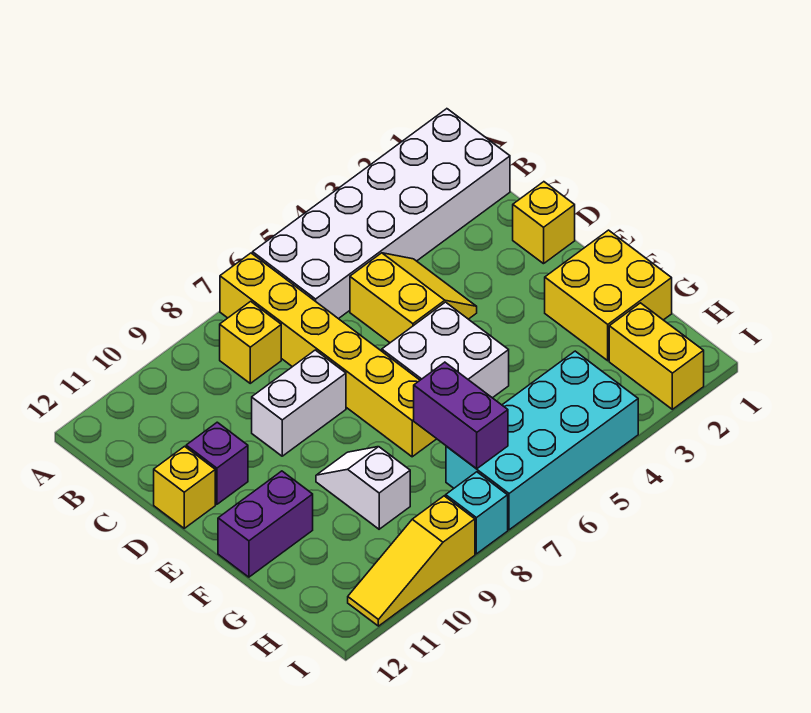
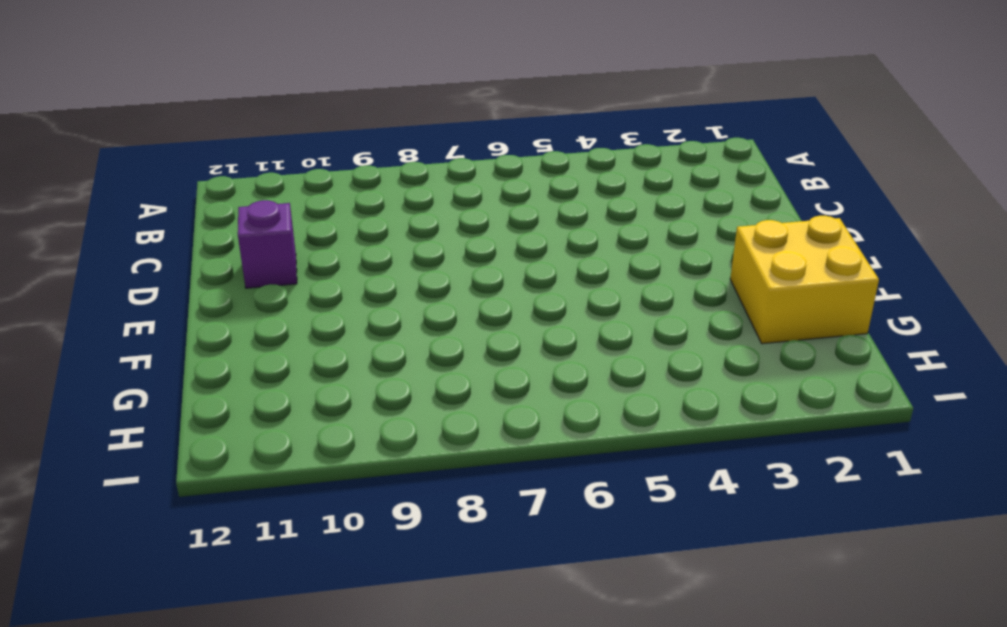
none -> white 2x6 brick [253,109,510,319]
none -> yellow 1x6 brick [220,253,436,457]
none -> yellow 1x1 brick [220,301,281,383]

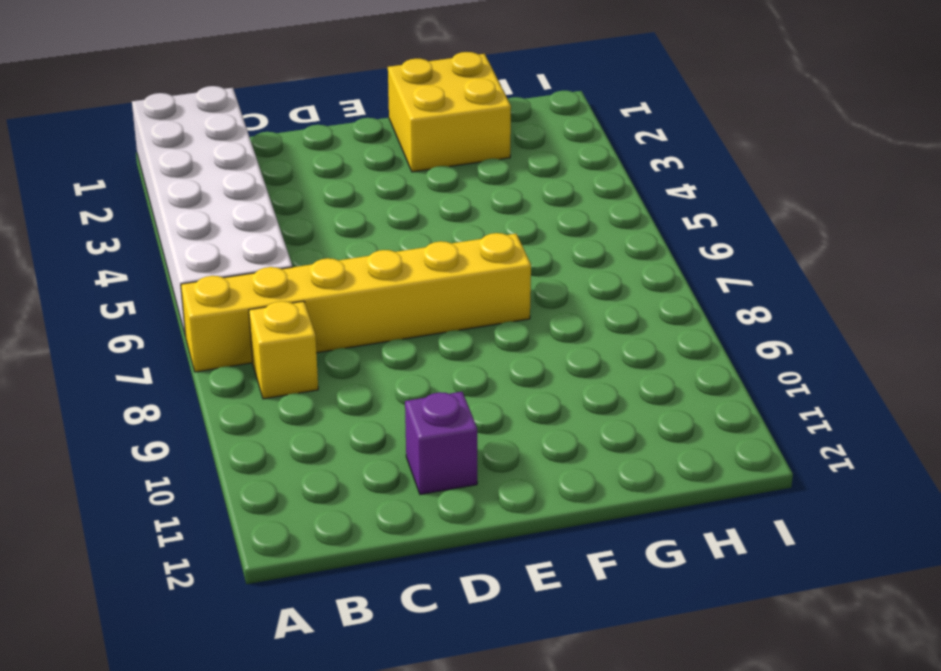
none -> yellow 2x2 slope [350,253,477,343]
none -> yellow 1x1 brick [513,182,575,264]
none -> white 1x2 brick [252,350,346,456]

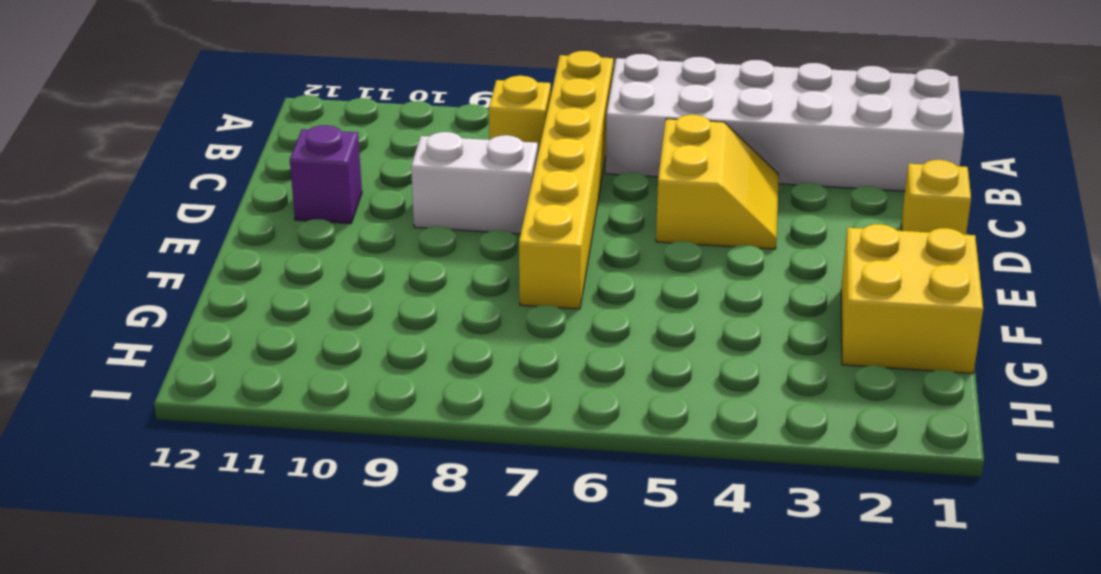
none -> yellow 1x1 brick [154,446,215,528]
none -> white 2x2 brick [382,302,509,398]
none -> white 1x2 slope [316,447,410,529]

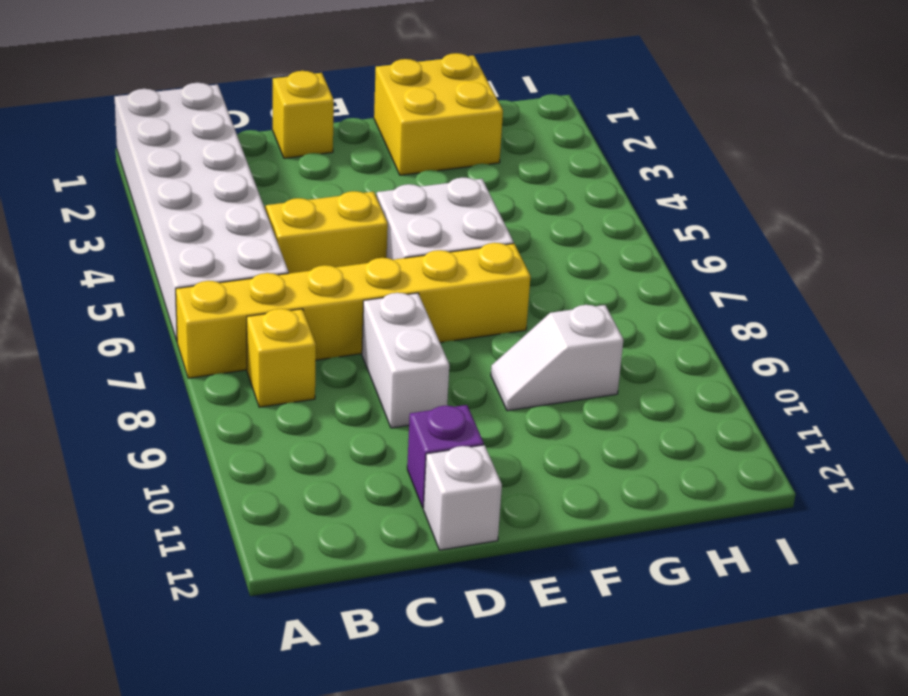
white 1x1 brick [423,445,502,550] -> yellow 1x1 brick [154,446,215,528]
none -> purple 1x2 brick [218,471,313,577]
none -> yellow 1x2 brick [609,303,704,409]
none -> cyan 2x4 brick [446,351,638,530]

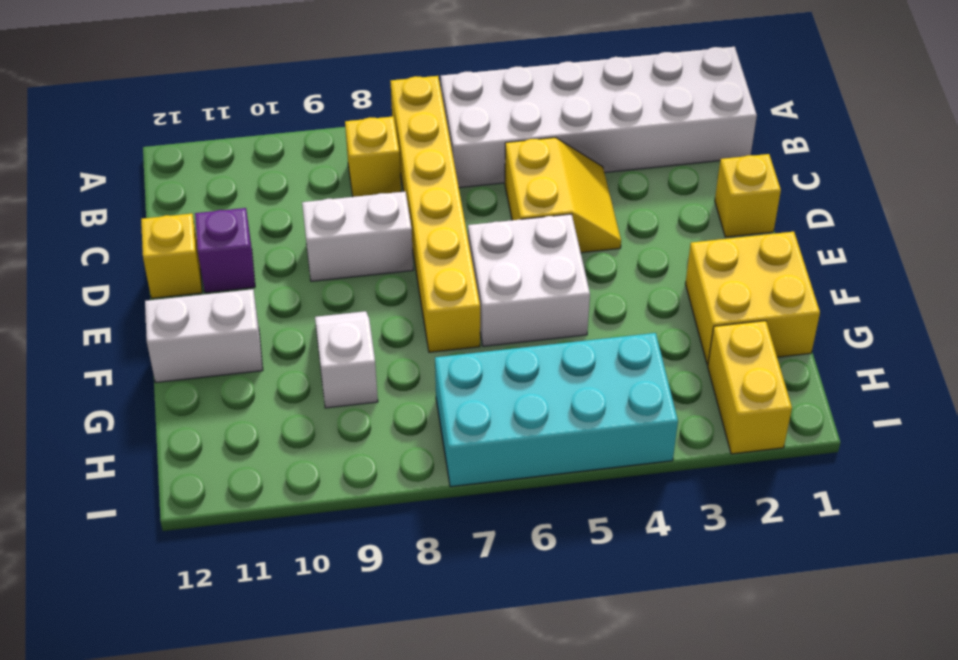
white 1x2 brick [145,289,263,382] -> purple 1x2 brick [218,471,313,577]
none -> cyan 1x1 brick [446,472,508,554]
none -> yellow 1x3 slope [348,496,475,626]
none -> purple 1x2 brick [414,362,508,469]

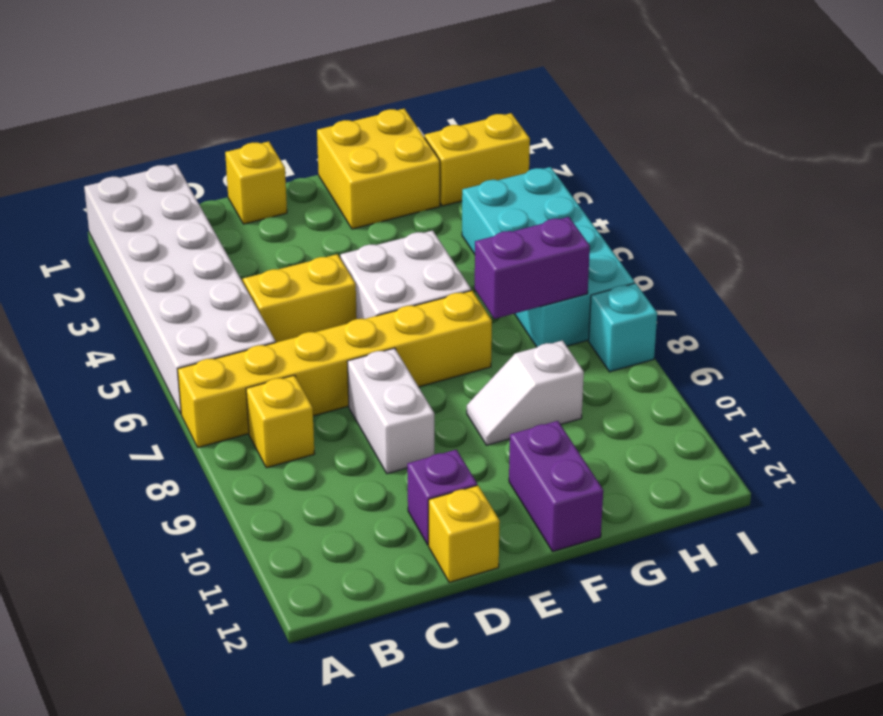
none -> yellow 1x3 slope [348,496,475,626]

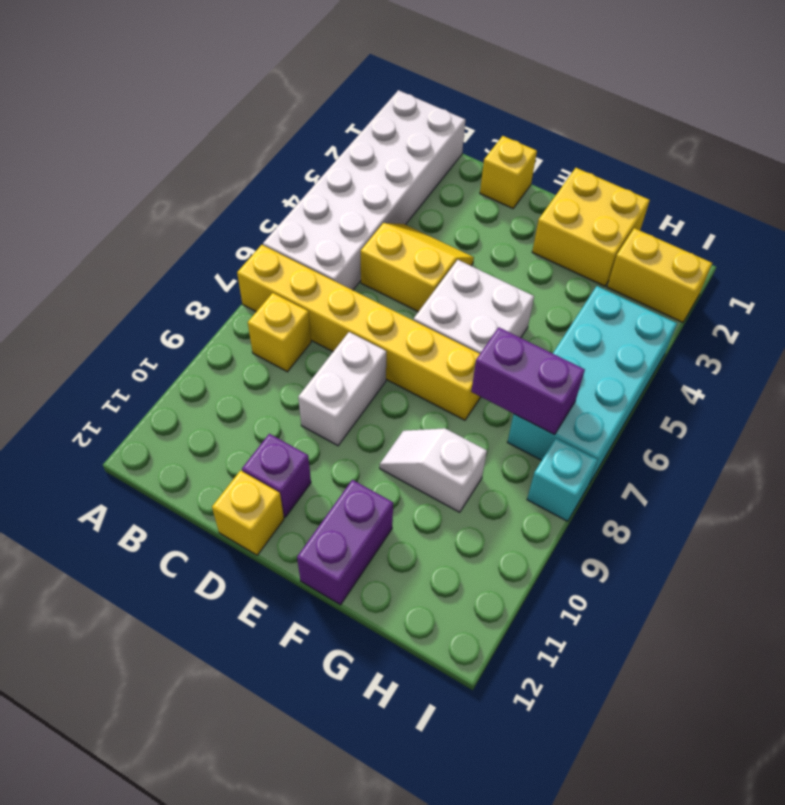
none -> yellow 1x3 slope [348,496,475,626]

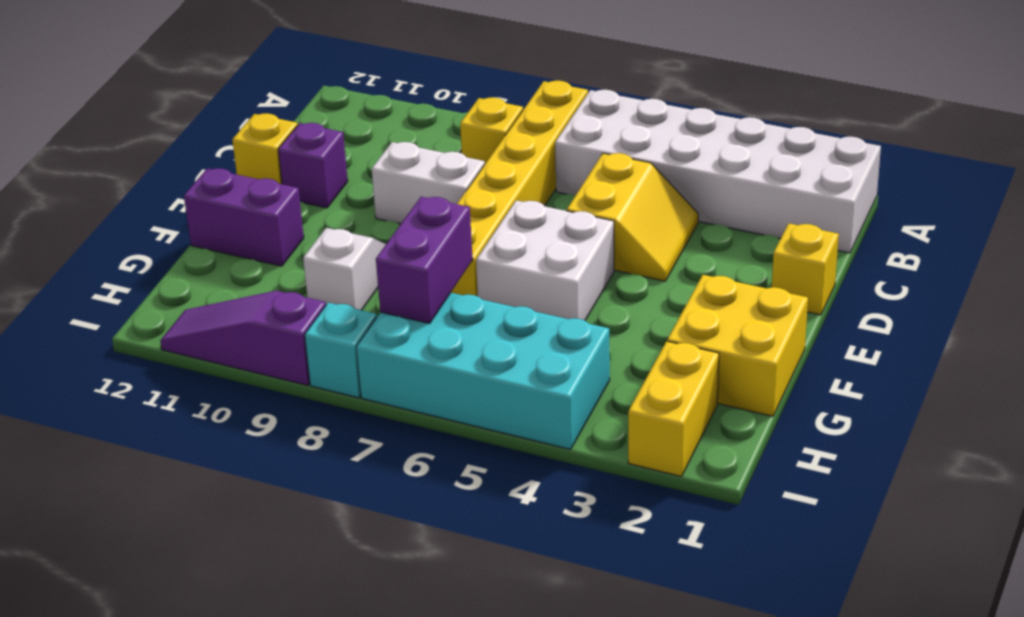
purple 1x3 slope [160,291,326,385] -> yellow 1x3 slope [348,496,475,626]

